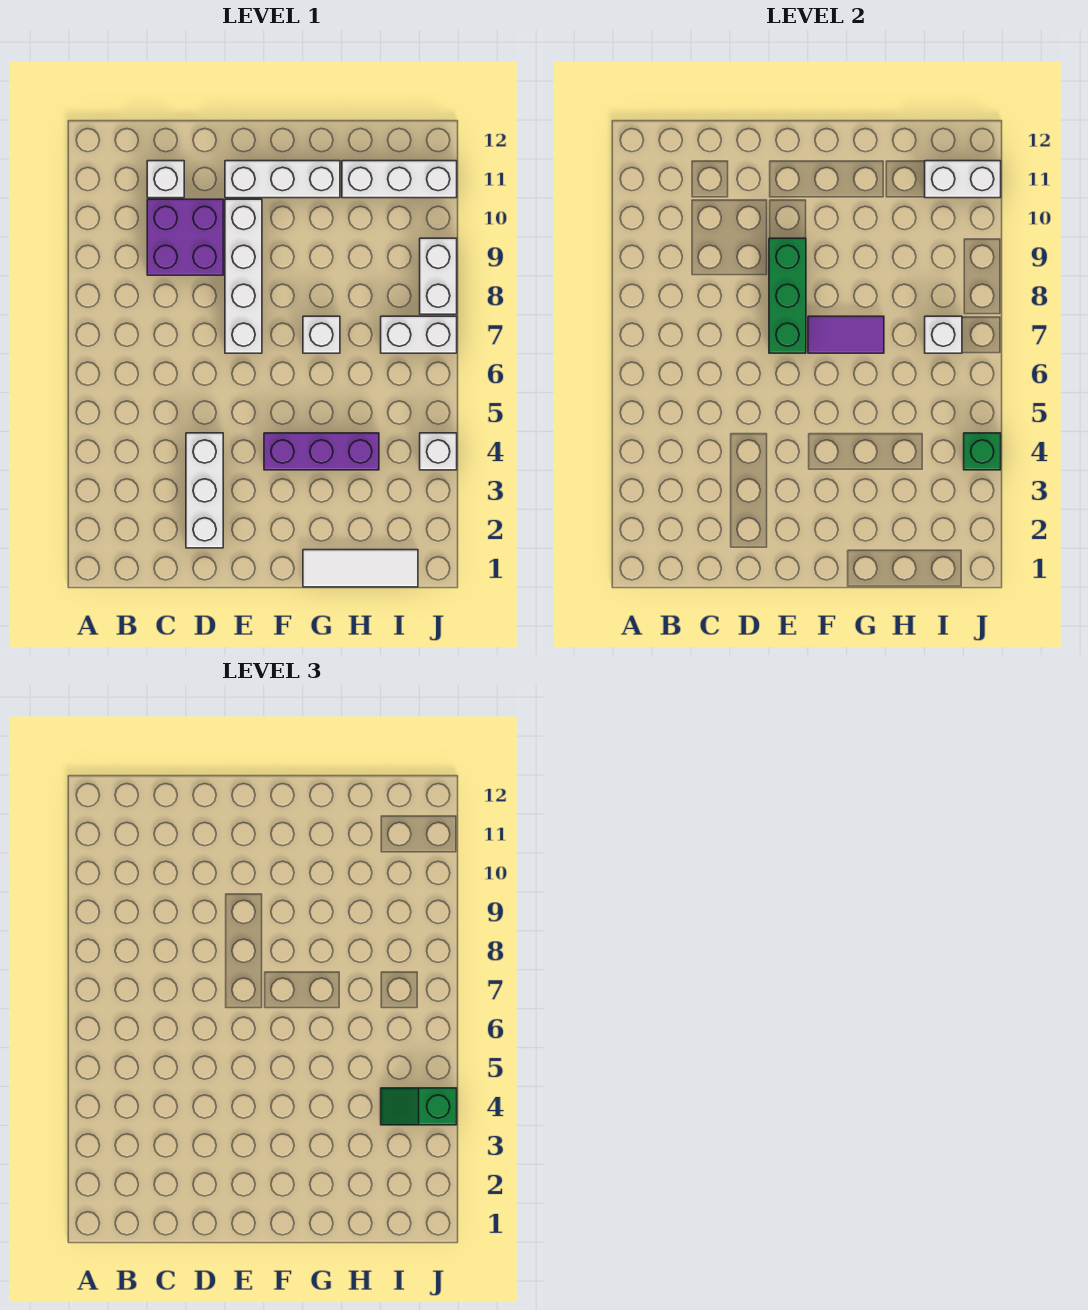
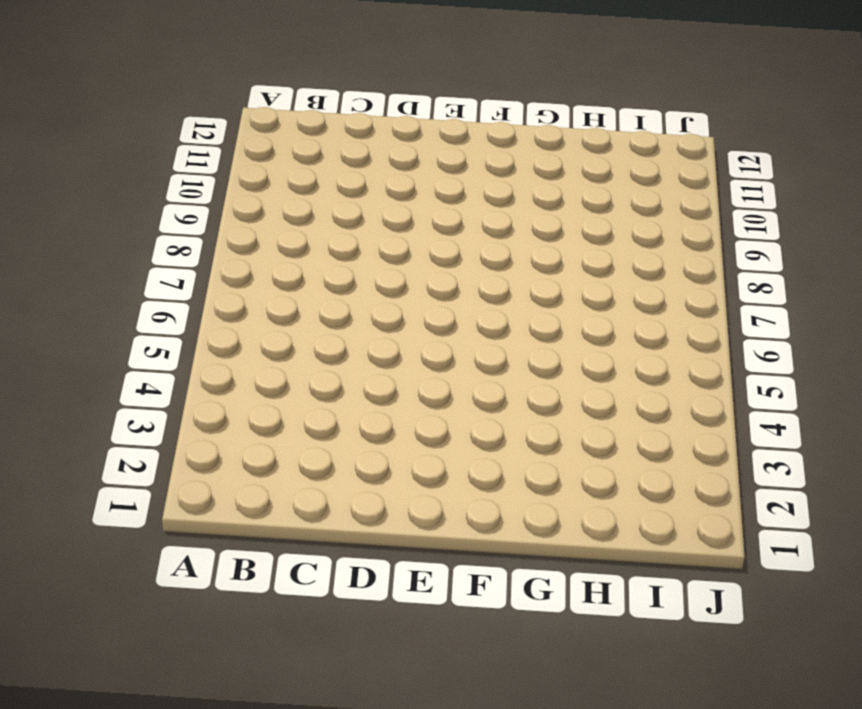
none -> purple 2x2 brick [147,199,223,275]
none -> white 1x1 brick [147,161,184,198]
none -> white 1x3 brick [186,433,223,548]

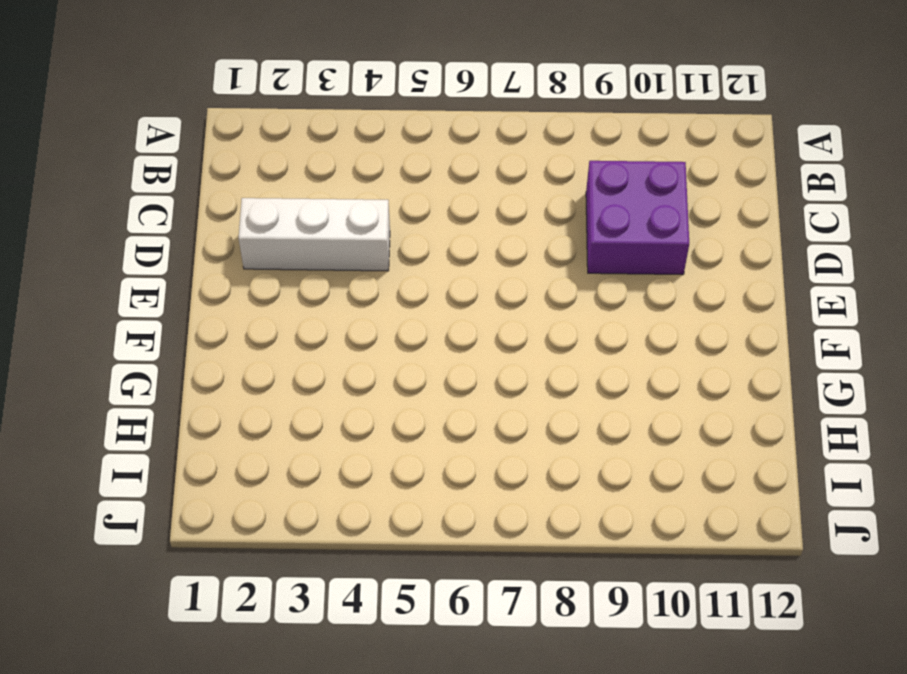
none -> white 1x1 brick [147,161,184,198]
none -> white 1x4 brick [225,199,262,353]
none -> white 1x3 brick [225,161,340,198]

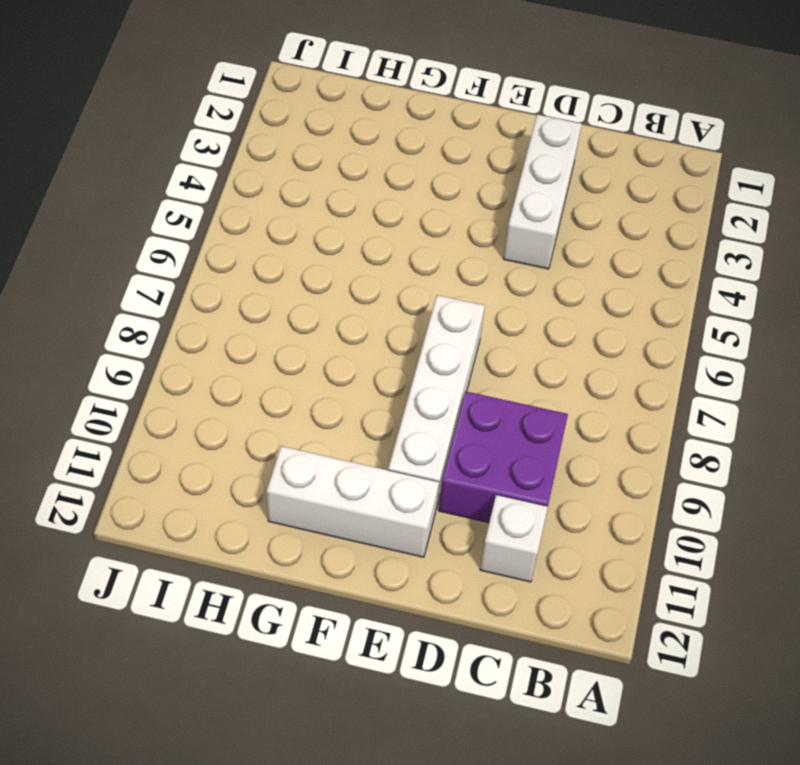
none -> purple 1x3 brick [264,433,379,470]
none -> white 1x3 tile [303,550,418,587]
none -> white 1x1 brick [303,316,340,353]

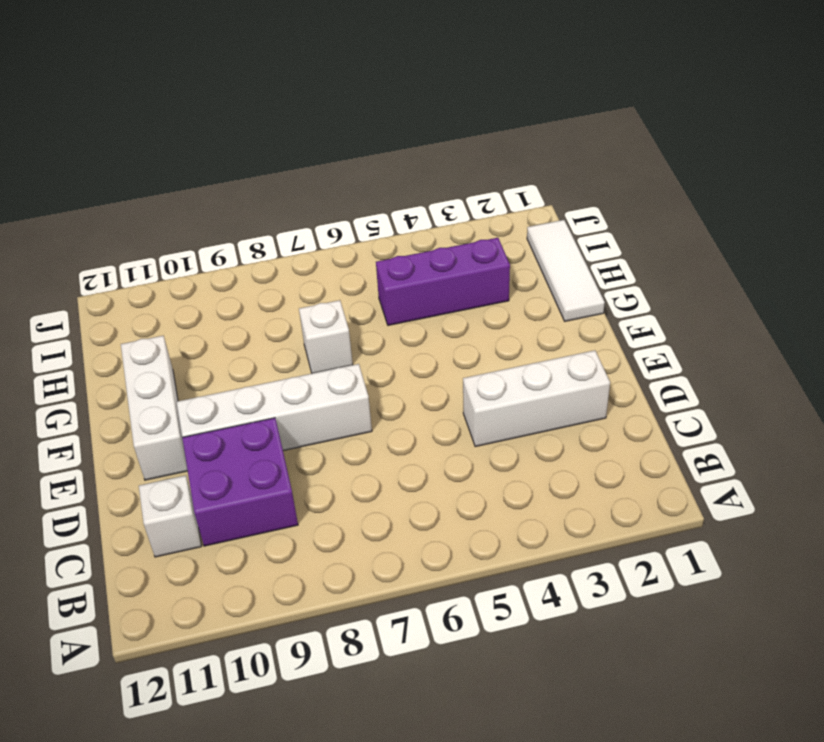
purple 1x3 brick [376,238,510,325] -> purple 1x3 brick turned to [264,433,379,470]
none -> white 1x3 brick [342,161,457,198]
none -> white 1x2 brick [381,316,457,353]
none -> white 1x1 brick [420,433,457,470]

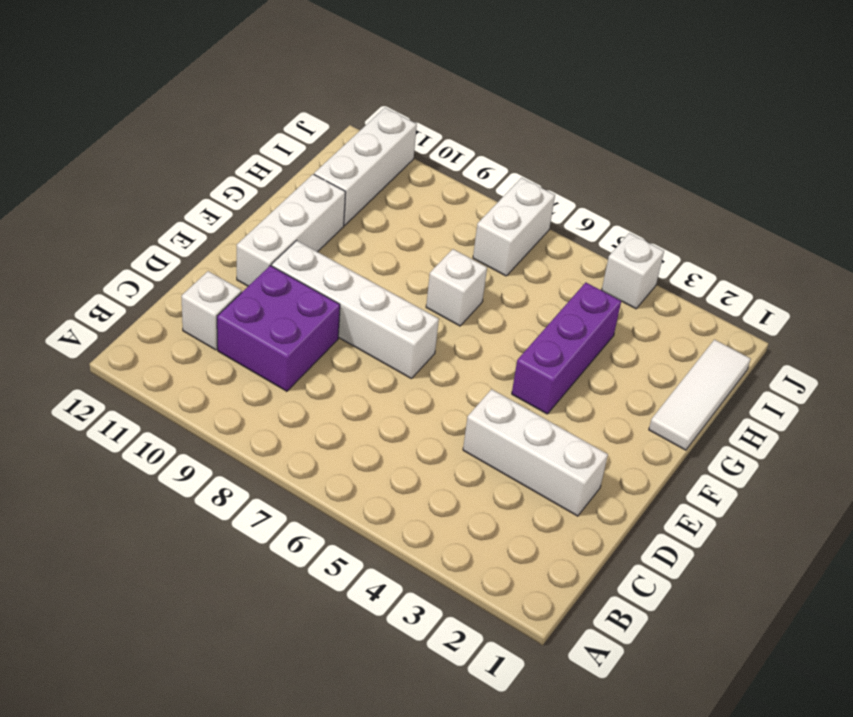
none -> white 1x2 brick [420,238,457,314]
none -> green 1x3 brick [769,238,806,353]
none -> purple 1x2 tile [808,316,884,353]

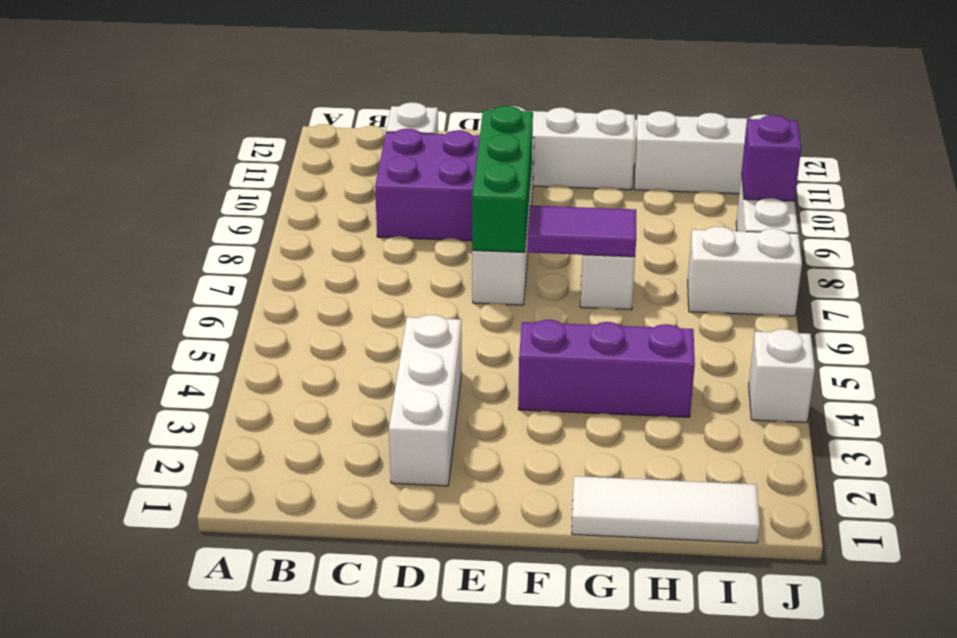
purple 1x1 brick [742,115,801,201] -> none
none -> white 1x1 brick [925,316,962,353]
none -> white 1x2 brick [925,161,1001,198]
none -> green 1x1 brick [964,433,1001,470]

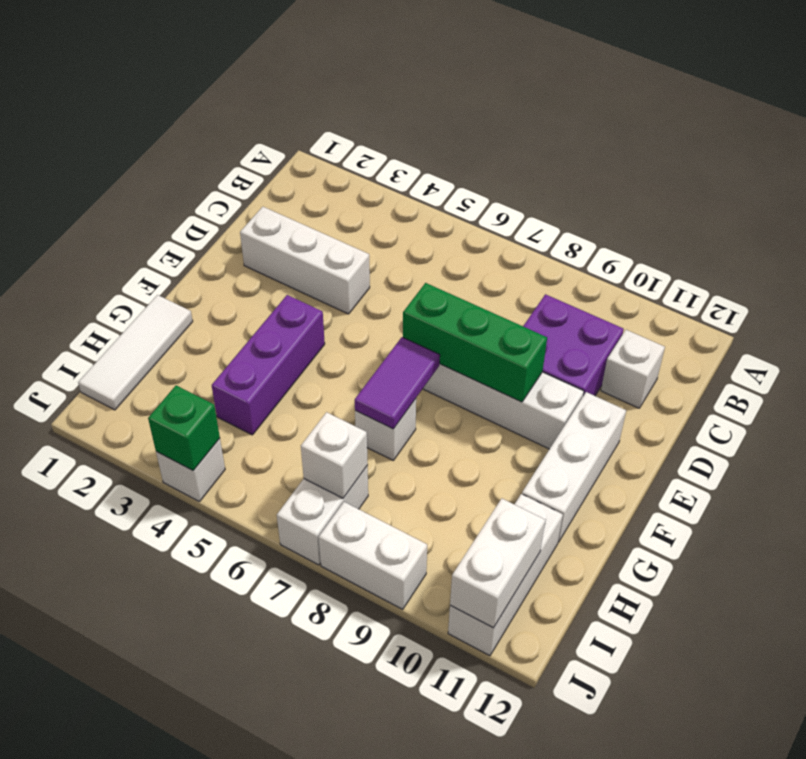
none -> green 1x2 slope [381,1088,457,1125]

